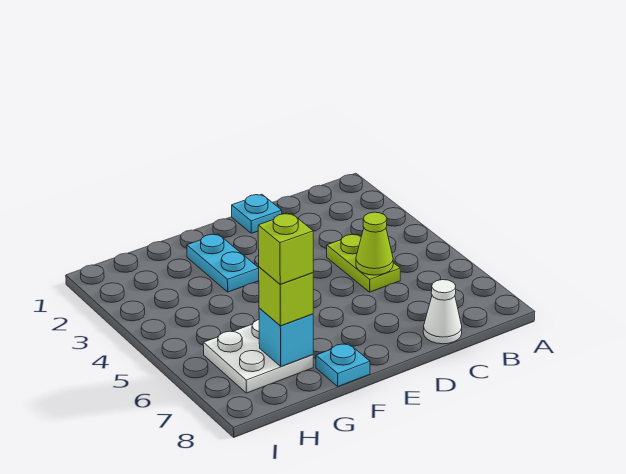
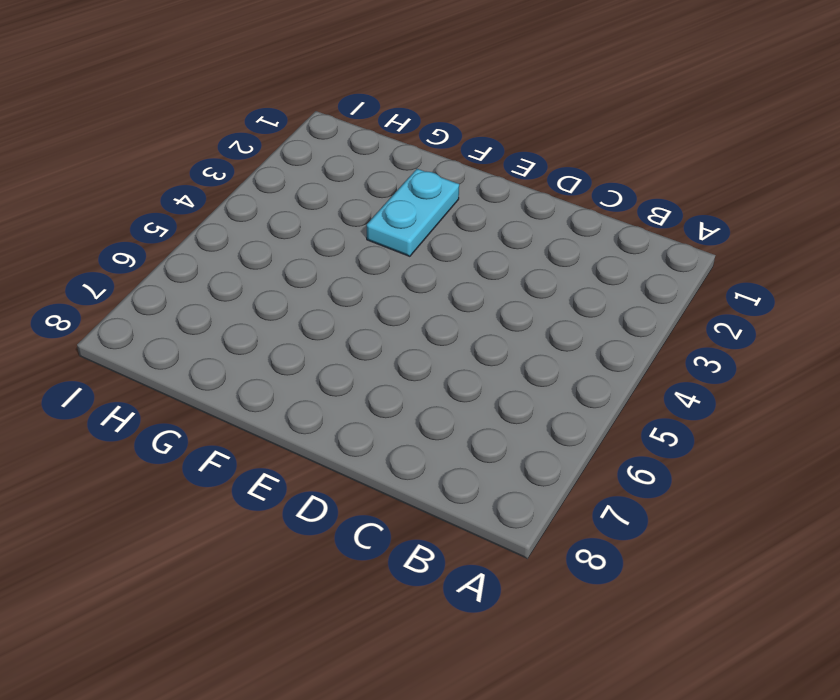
none -> lime 1x2 plate [327,234,400,292]
none -> white 1x1 cone [423,280,462,344]

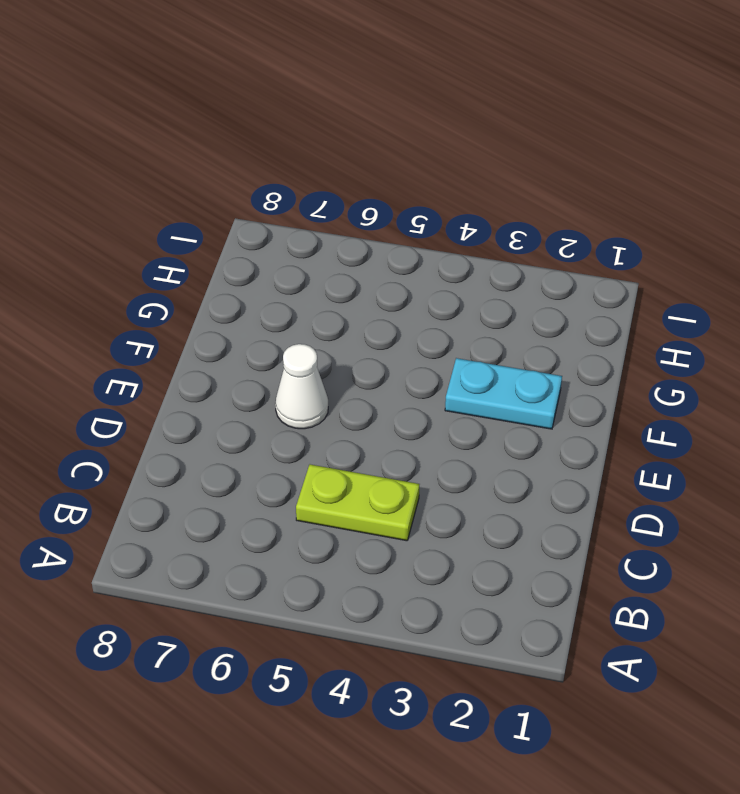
white 1x1 cone [275,344,328,429] -> white 1x1 cone moved to [423,280,462,344]
none -> cyan 1x1 plate [232,194,282,233]
none -> cyan 1x1 plate [316,343,370,386]

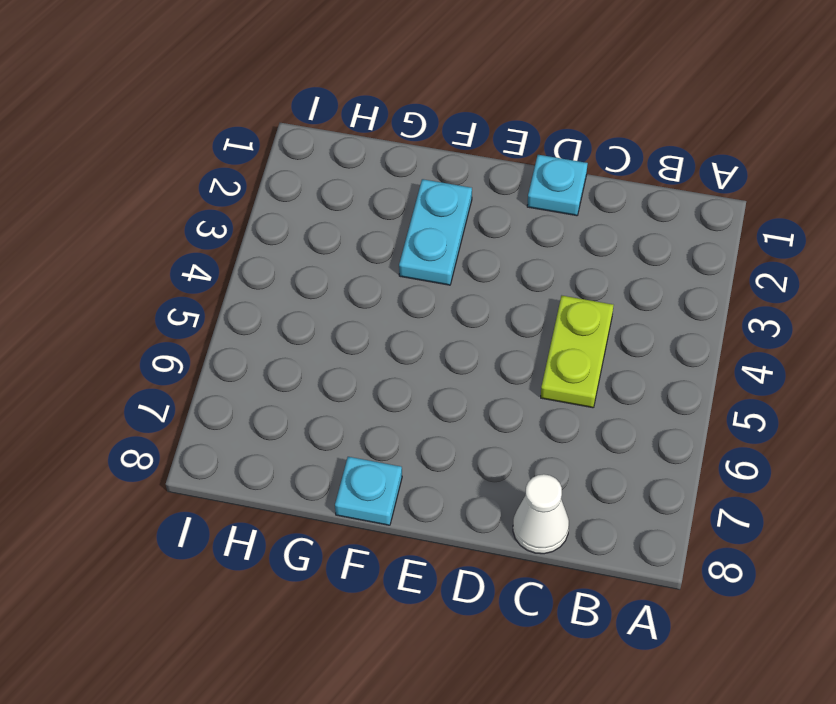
none -> white 2x2 plate [203,320,313,393]
none -> lime 1x1 cone [356,212,393,275]

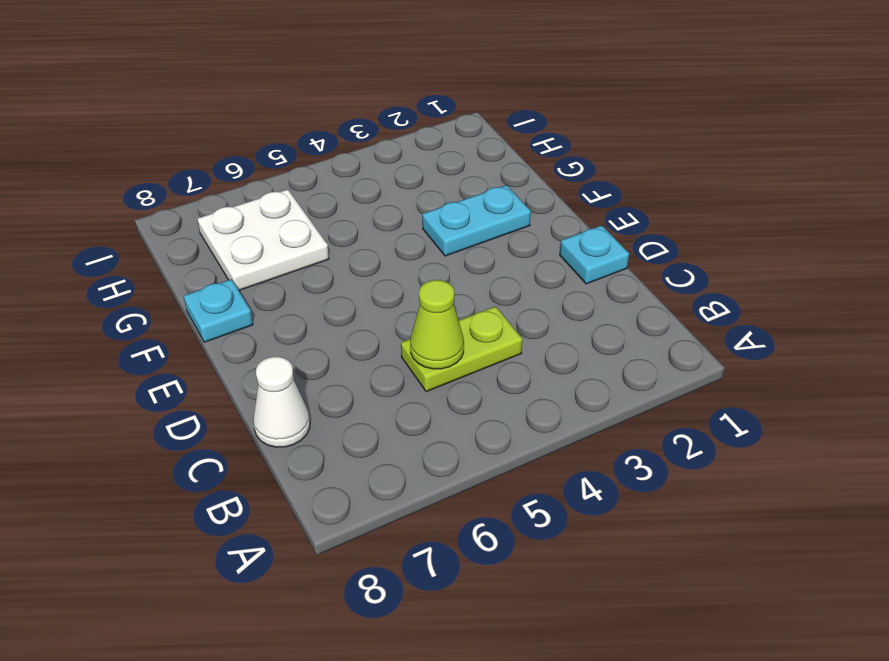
none -> cyan 1x1 brick [259,308,313,366]
none -> lime 1x1 brick [259,267,313,326]

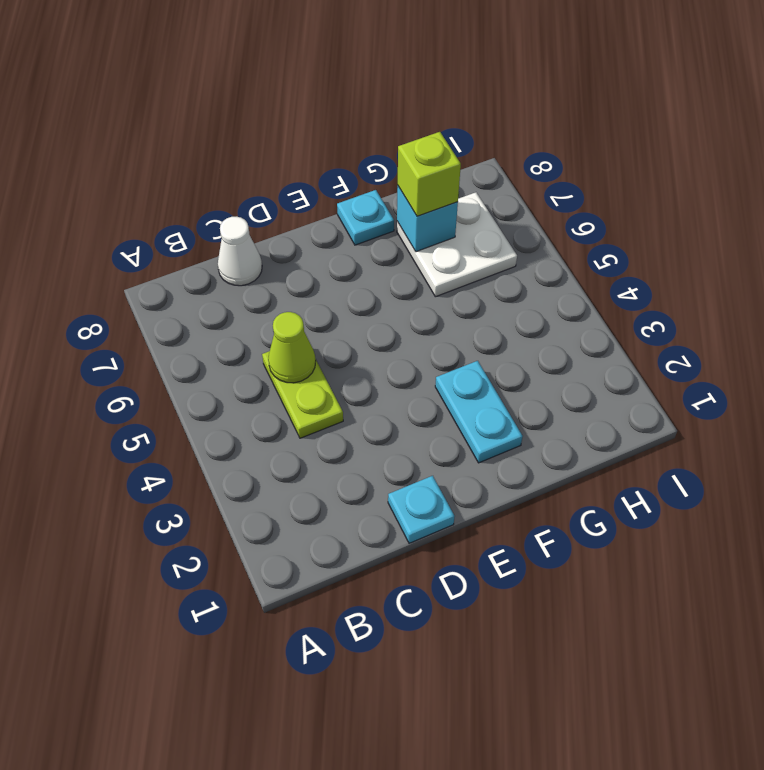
none -> lime 1x1 brick [258,213,313,284]

